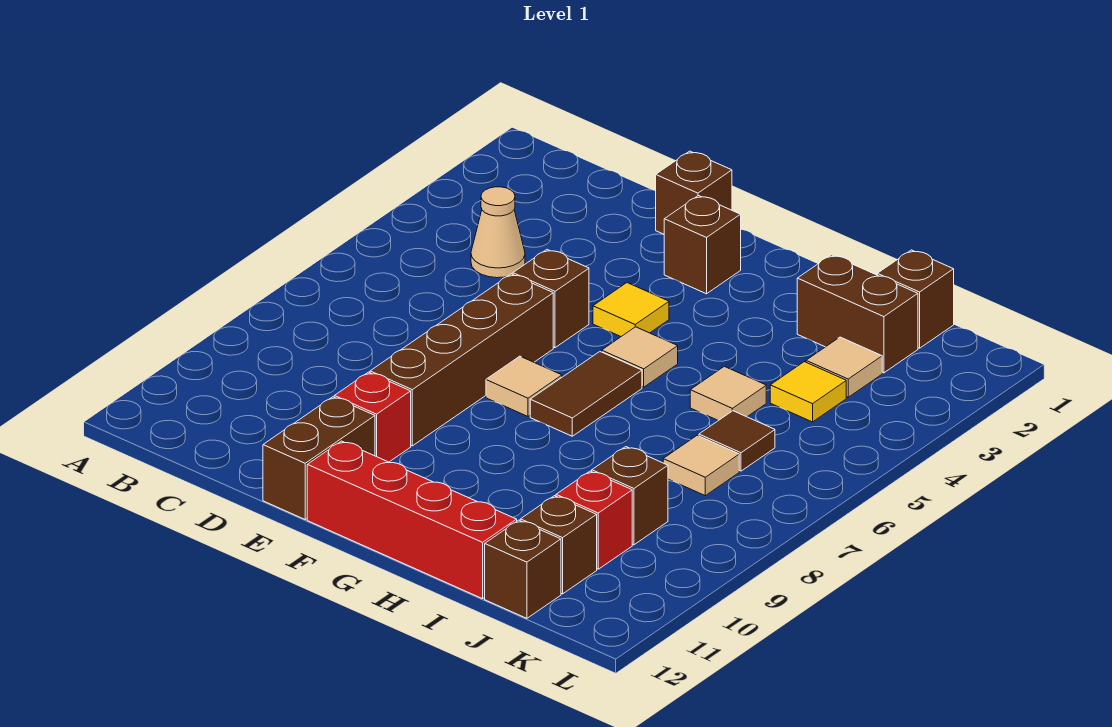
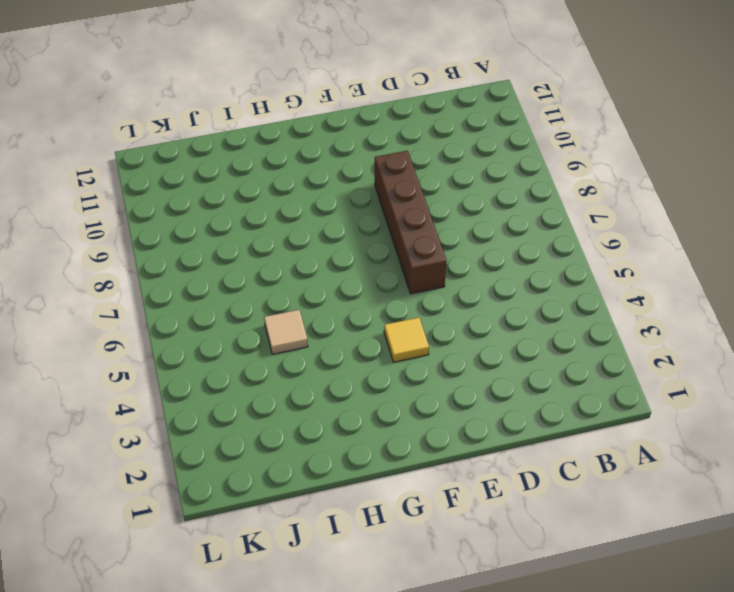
none -> tan 1x1 cone [471,187,525,278]
none -> brown 1x1 brick [656,151,732,234]
none -> brown 1x1 brick [513,250,589,348]

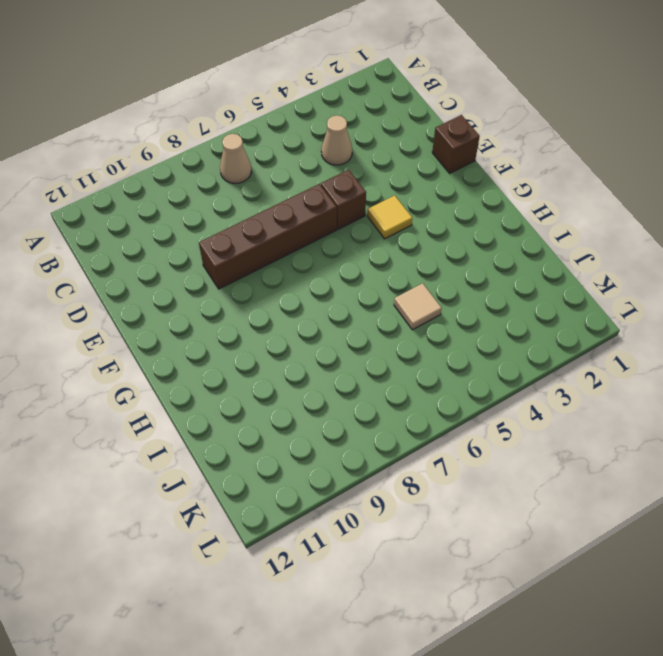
tan 1x1 cone [220,134,251,183] -> none
none -> red 1x1 brick [334,372,411,462]
none -> brown 1x2 brick [263,397,375,519]
none -> brown 1x1 brick [664,196,741,294]

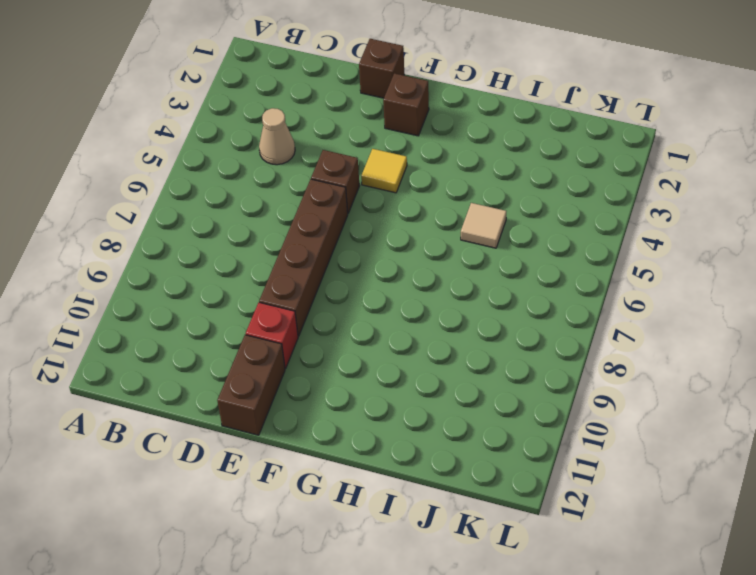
none -> tan 1x1 tile [486,356,562,416]
none -> red 1x4 brick [307,441,517,599]
none -> tan 1x1 tile [602,327,678,387]

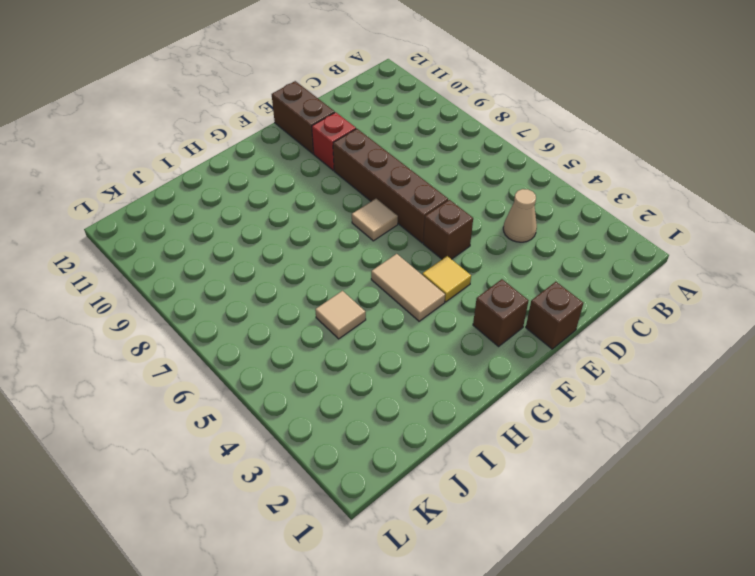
tan 1x2 tile [371,254,445,321] -> tan 1x1 tile [602,327,678,387]
none -> red 1x4 brick [307,441,517,599]
none -> brown 1x2 tile [530,352,642,436]
none -> brown 1x2 brick [797,255,918,373]

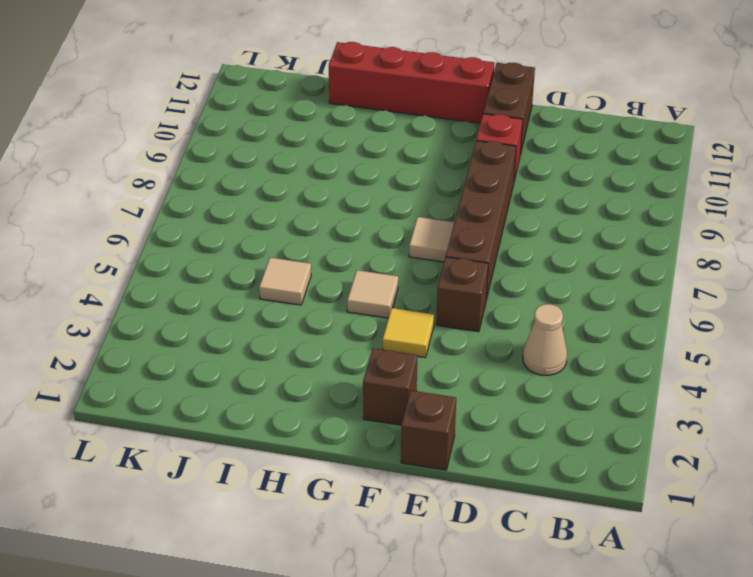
none -> brown 1x2 tile [530,352,642,436]
none -> brown 1x2 brick [797,255,918,373]
none -> brown 1x1 brick [877,250,954,348]

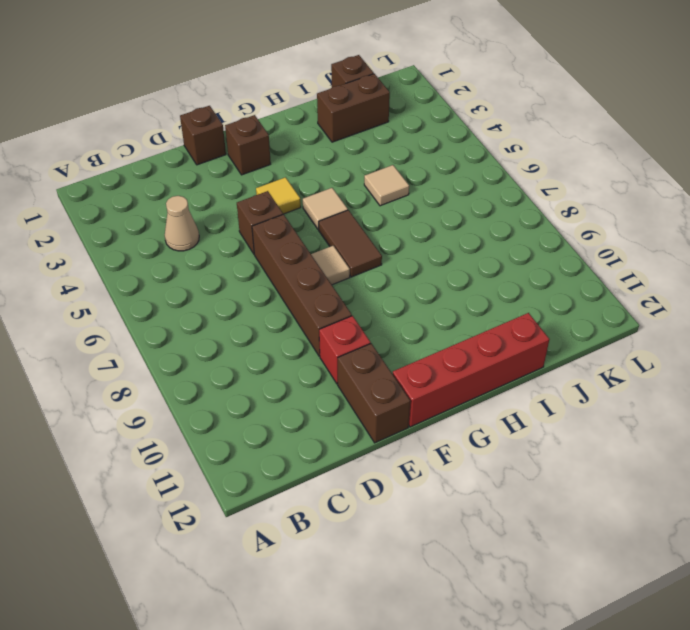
none -> tan 1x1 tile [806,337,882,397]
none -> yellow 1x1 tile [770,362,846,422]
none -> brown 1x1 tile [699,411,775,471]

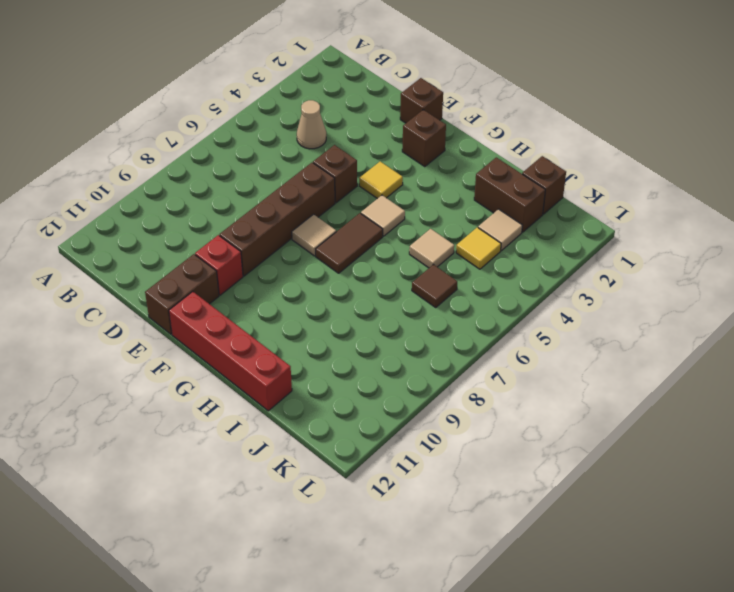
none -> tan 1x1 tile [663,435,739,496]
none -> brown 1x1 brick [592,447,668,545]
none -> red 1x1 brick [556,471,632,569]

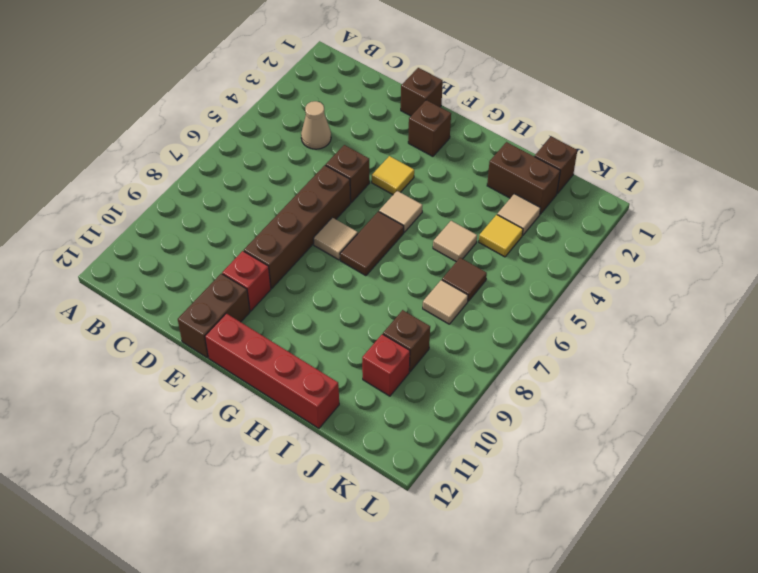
none -> brown 1x1 brick [520,496,597,594]
none -> brown 1x1 brick [485,520,561,618]

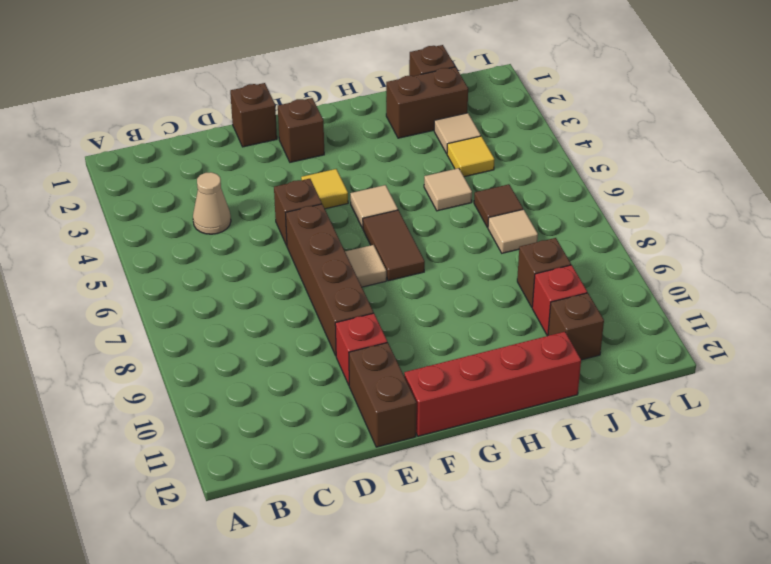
none -> brown 1x1 brick [485,520,561,618]

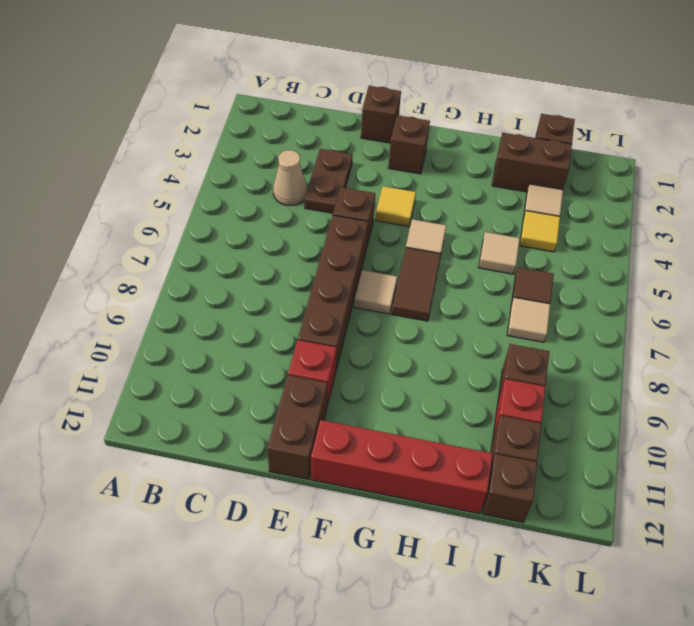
brown 1x2 plate [305,149,353,213] -> none

